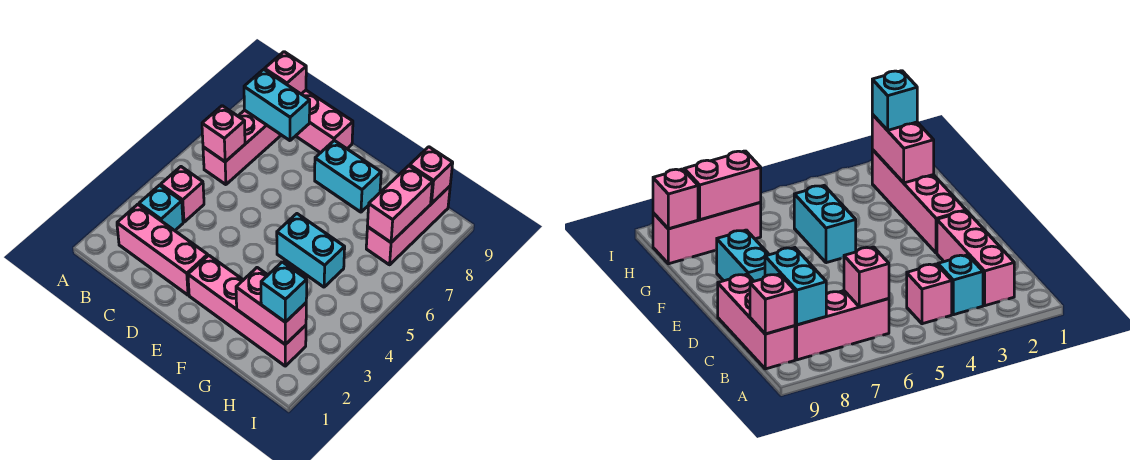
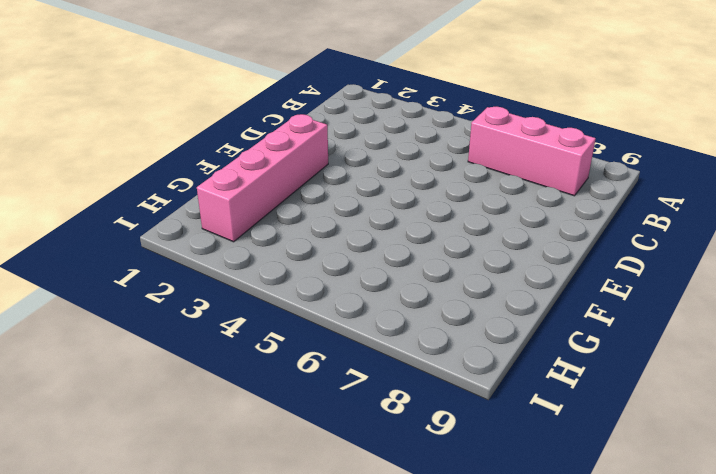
none -> pink 1x3 brick [117,204,208,295]
none -> cyan 1x1 brick [139,185,183,231]
none -> pink 1x1 brick [161,167,204,222]

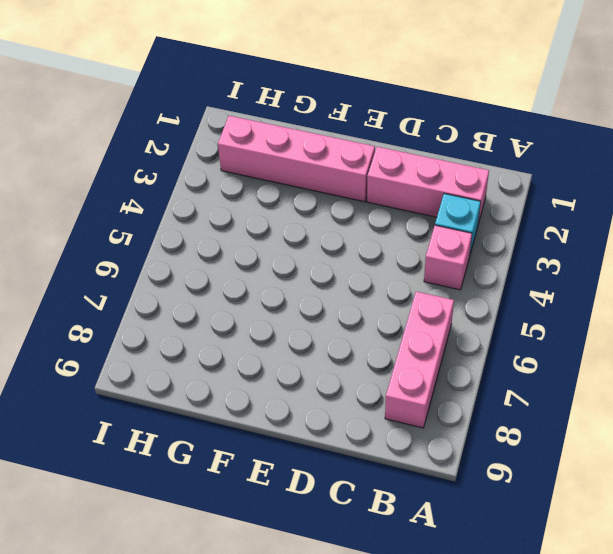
none -> pink 1x3 brick [296,90,353,153]
none -> cyan 1x2 brick [315,141,381,212]
none -> cyan 1x2 brick [277,214,345,287]

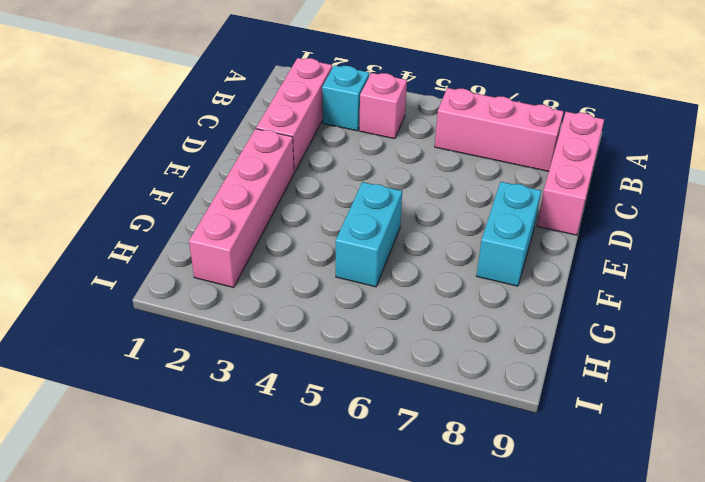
none -> pink 1x3 brick [366,186,450,265]
none -> pink 1x1 brick [202,106,245,162]
none -> cyan 1x2 brick [244,69,310,141]

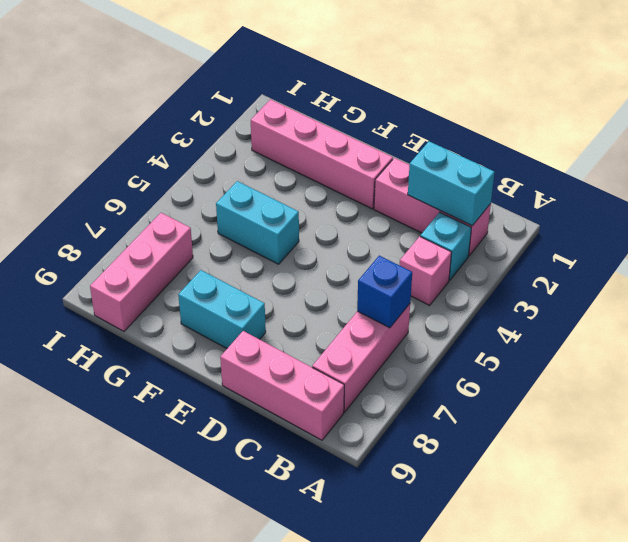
cyan 1x2 brick [408,141,494,226] -> cyan 1x2 brick moved to [244,69,310,141]
blue 1x1 brick [357,256,412,328] -> pink 1x1 brick [202,106,245,162]
none -> pink 1x1 brick [265,52,306,94]
none -> pink 1x2 brick [236,268,306,345]
none -> pink 1x2 brick [368,166,433,242]

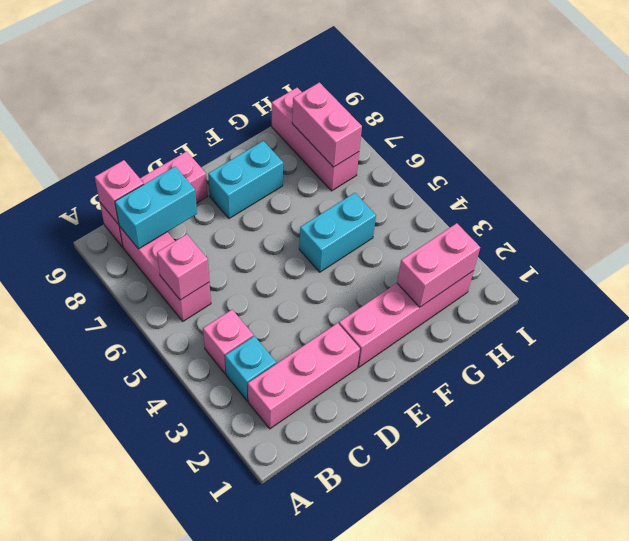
none -> pink 1x1 brick [410,147,453,203]
none -> cyan 1x1 brick [261,262,307,322]

